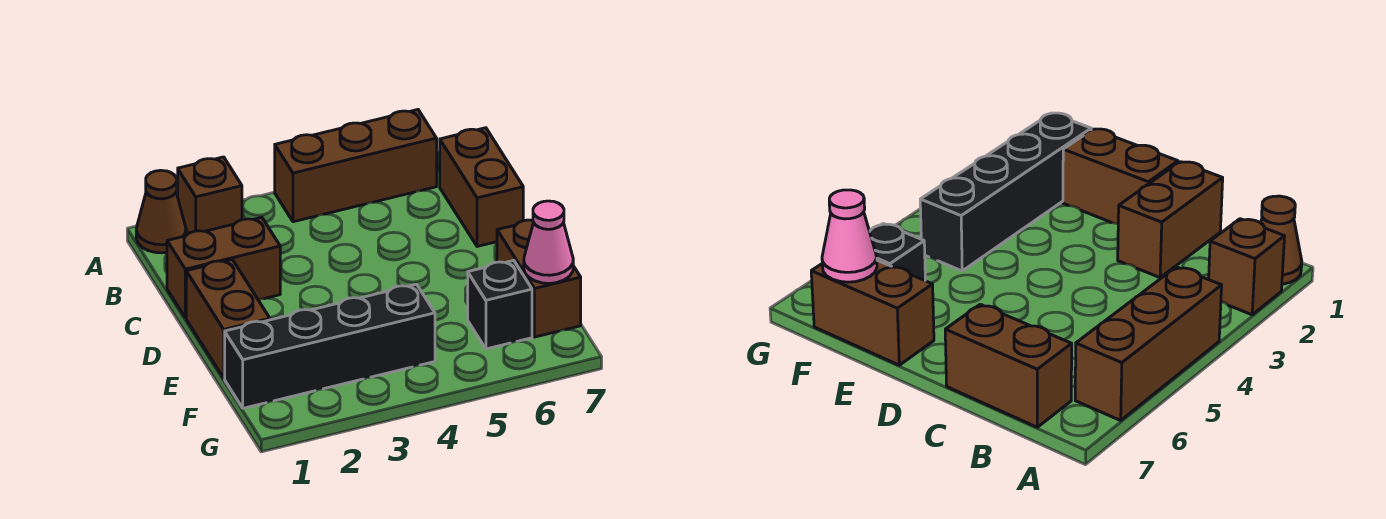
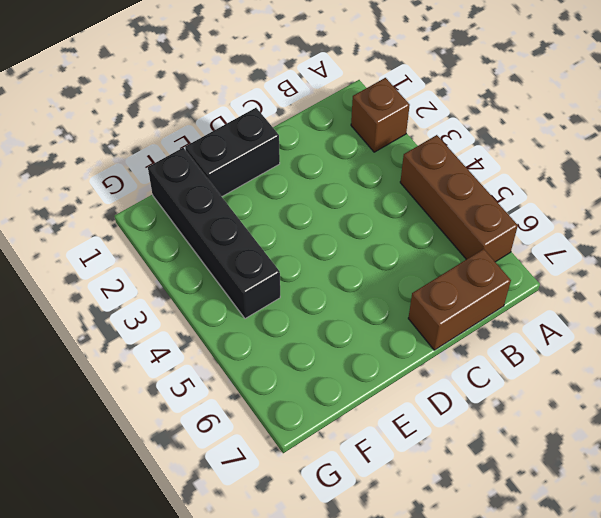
black 1x2 brick [185,108,280,197] -> brown 1x2 brick [186,259,270,378]
none -> brown 1x1 cone [136,170,186,253]
none -> brown 1x2 brick [167,217,280,318]

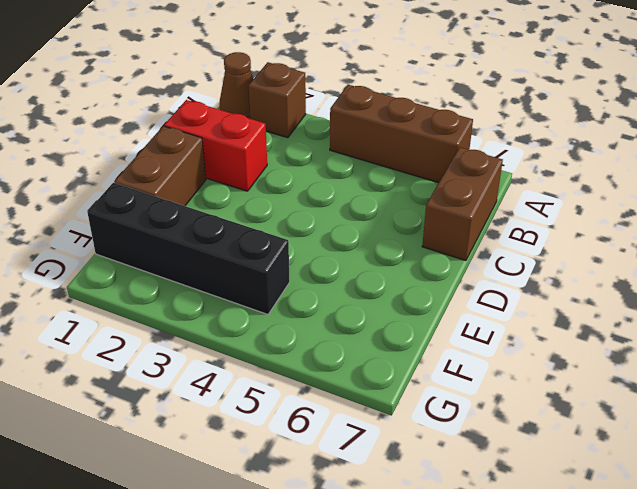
red 1x2 brick [164,100,267,191] -> brown 1x2 brick [167,217,280,318]
none -> brown 1x2 brick [497,220,581,337]
none -> black 1x1 brick [468,260,532,349]

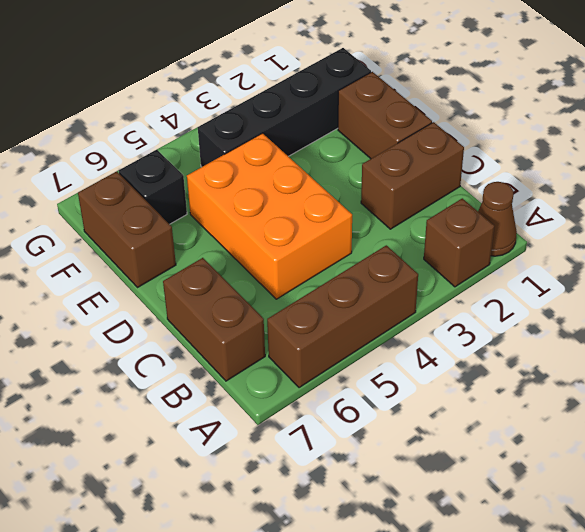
orange 2x3 brick [187,133,352,299] -> none
none -> pink 1x1 cone [524,201,573,283]

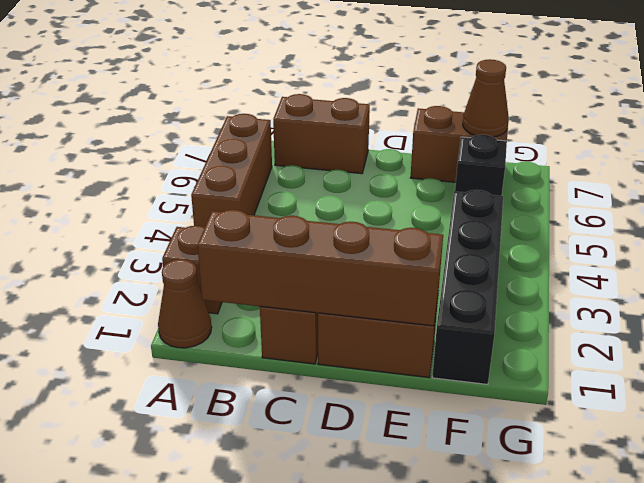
brown 1x4 brick [197,210,443,326] -> none
brown 1x1 cone [463,59,509,137] -> pink 1x1 cone [524,201,573,283]

